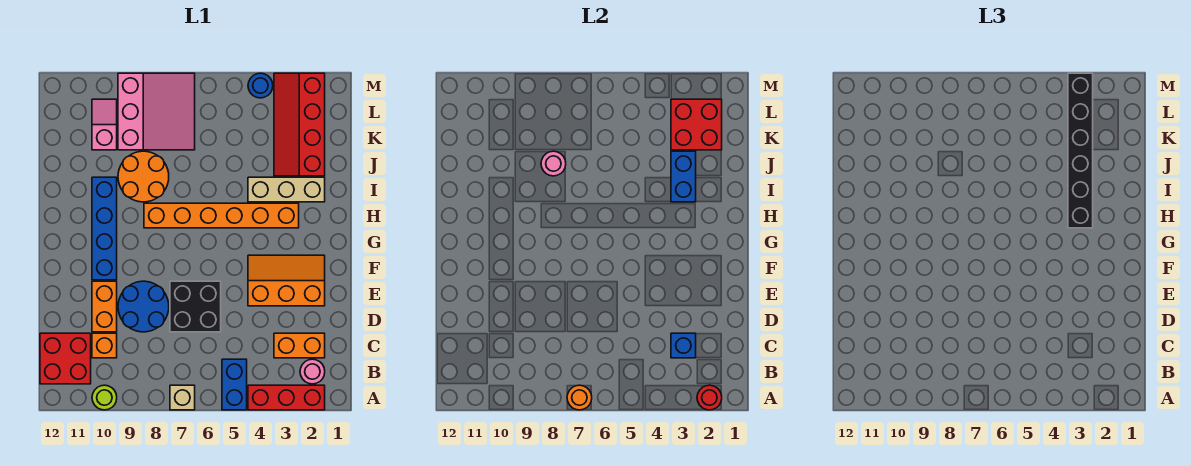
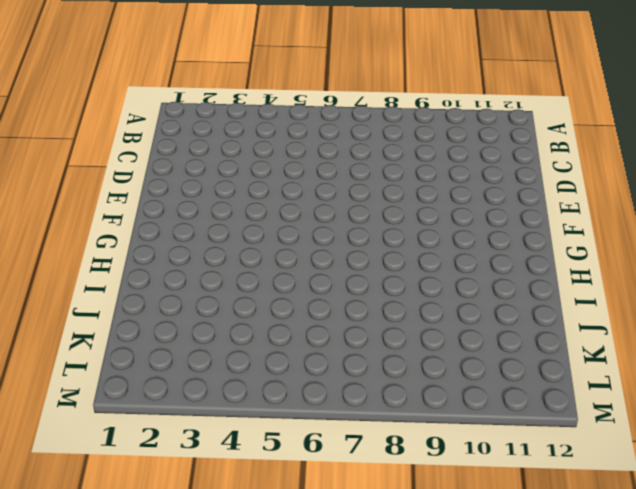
none -> red 1x3 brick [248,385,325,410]
none -> blue 1x2 brick [222,359,247,410]
none -> tan 1x1 brick [170,385,195,410]

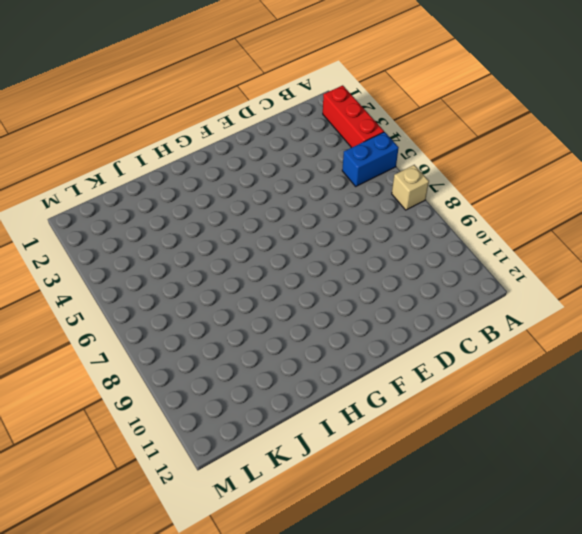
none -> lime 1x1 round brick [92,385,117,410]
none -> pink 1x1 round brick [300,359,325,384]
none -> red 2x2 brick [40,333,91,384]

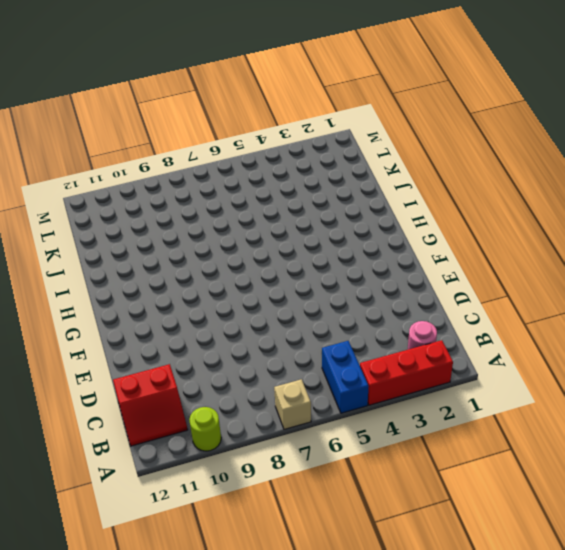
red 2x2 slope [113,364,188,446] -> red 2x2 brick [40,333,91,384]
none -> orange 1x2 brick [274,333,325,358]
none -> orange 1x1 brick [92,333,117,358]
none -> black 2x2 brick [170,281,221,332]

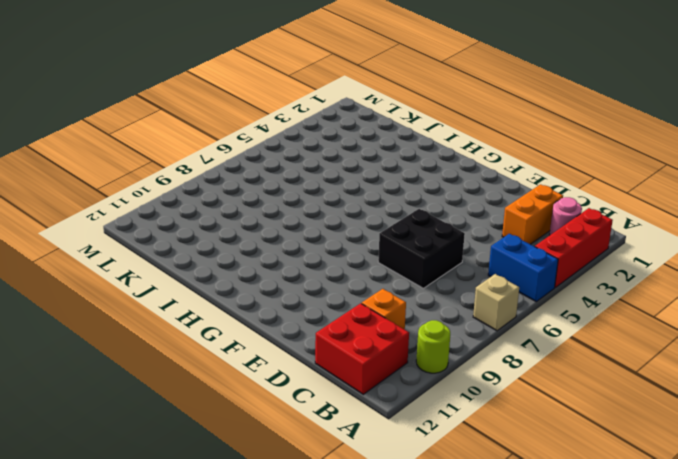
none -> blue 2x2 round brick [118,281,169,332]
none -> orange 1x2 brick [92,281,117,332]
none -> orange 2x3 slope [248,255,325,306]

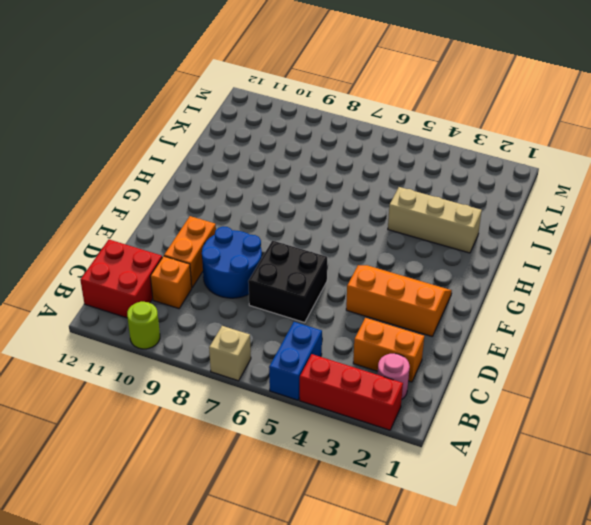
none -> blue 1x4 brick [92,177,117,280]
none -> orange 1x6 brick [144,203,299,228]
none -> orange 2x2 round brick [118,151,169,202]

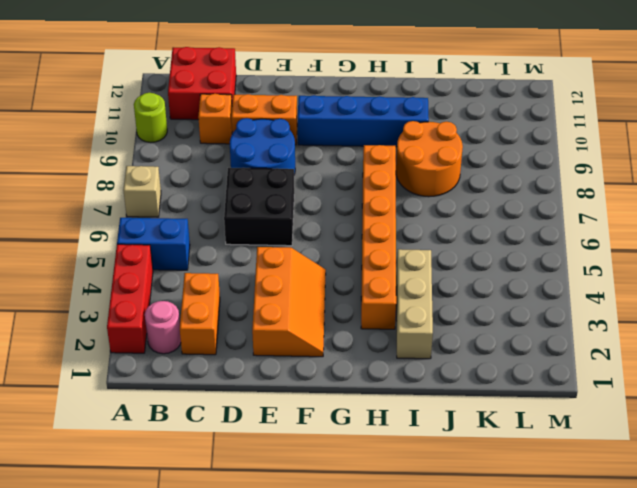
none -> red 2x4 slope [274,73,325,176]
none -> pink 3x3 slope [118,73,195,150]
none -> pink 1x2 slope [92,99,117,150]

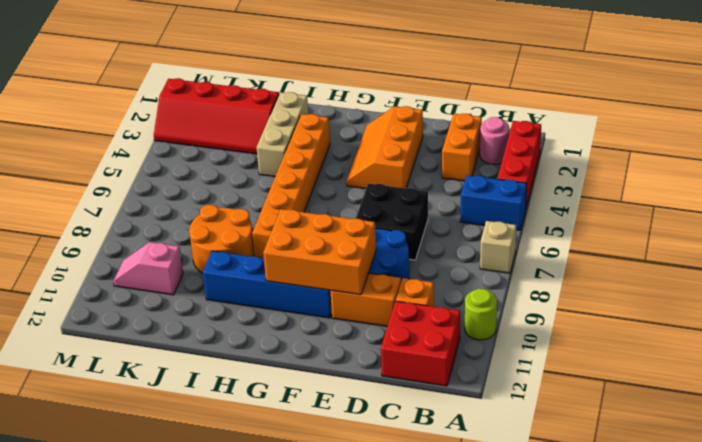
orange 2x3 brick [263,209,376,295] -> none
none -> pink 3x3 slope [118,73,195,150]
none -> blue 1x1 round brick [248,73,273,98]
none -> red 1x1 round brick [697,385,722,410]

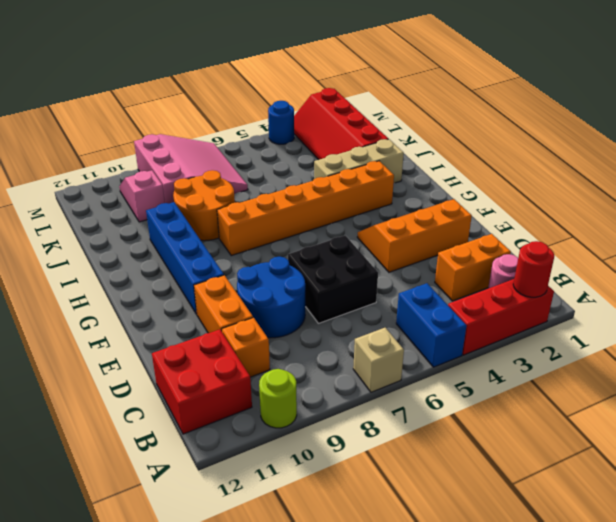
none -> orange 1x1 round brick [567,385,592,410]
none -> blue 1x1 brick [671,333,696,358]
none -> blue 1x2 brick [671,151,696,202]

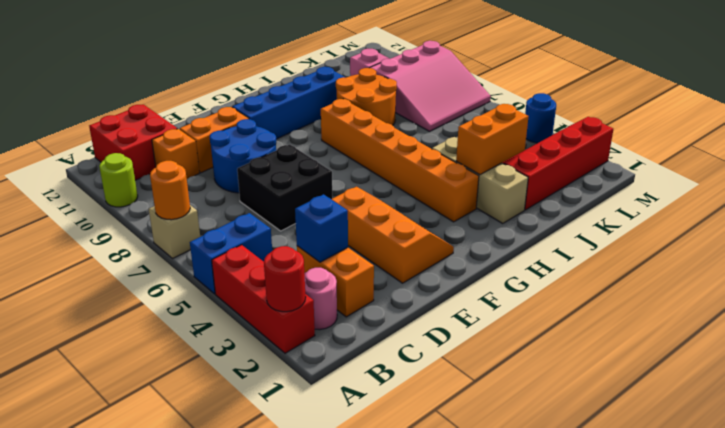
orange 1x2 brick [456,104,529,175] -> blue 1x2 brick [671,151,696,202]
none -> pink 1x1 round brick [541,151,566,176]
none -> red 2x2 brick [671,99,722,150]
none -> black 1x6 brick [1068,73,1093,228]

